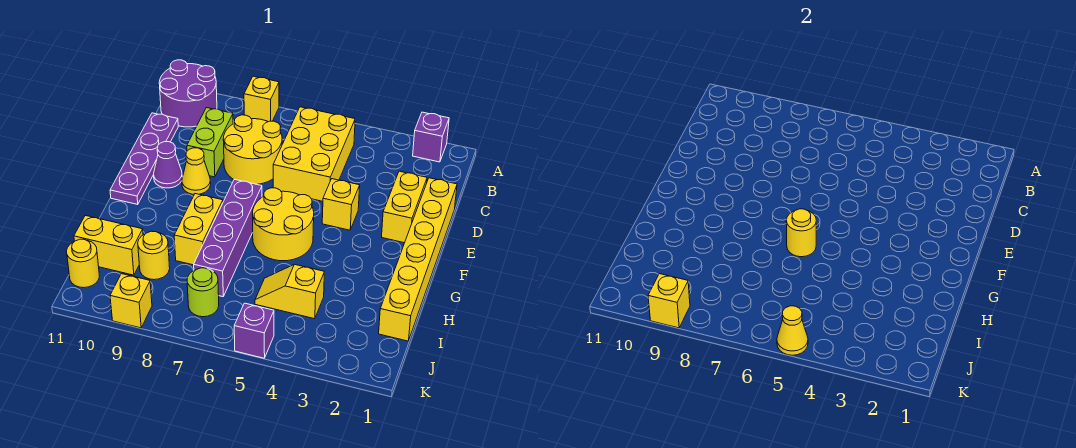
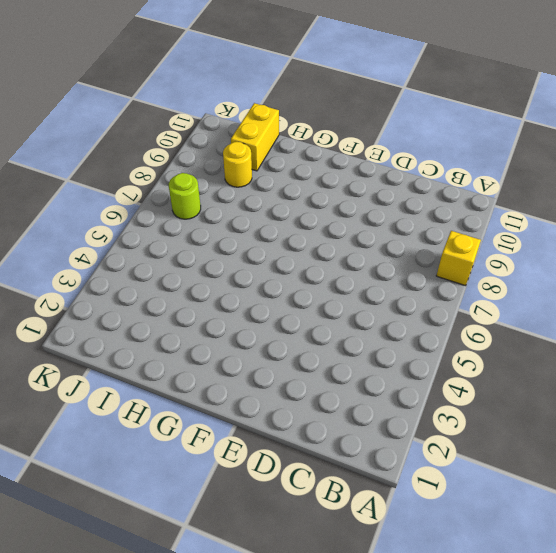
none -> purple 1x1 brick [413,112,449,162]
none -> purple 2x2 round brick [159,60,217,127]
none -> yellow 2x3 brick [273,107,355,201]

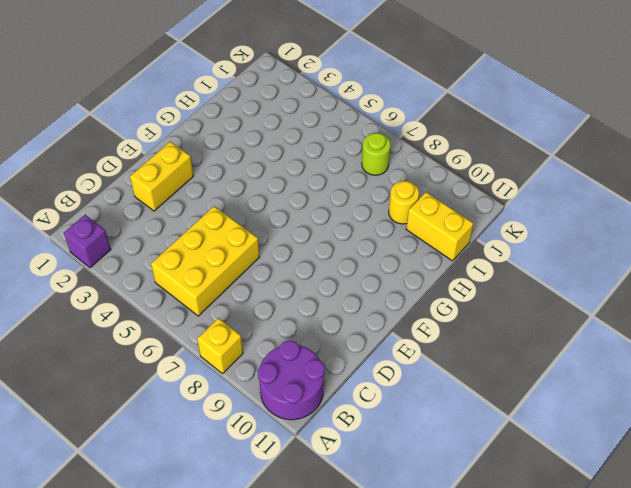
none -> yellow 2x2 round brick [223,115,282,184]
none -> lime 1x2 brick [187,108,233,177]
none -> purple 1x4 plate [110,113,178,204]

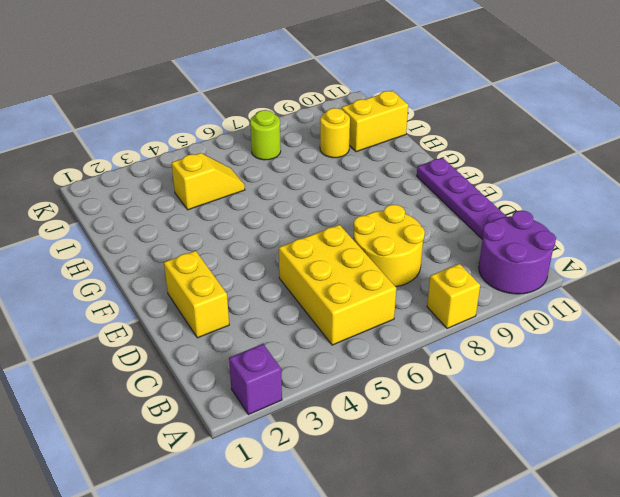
none -> lime 1x2 brick [187,108,233,177]
none -> yellow 1x6 brick [379,178,457,341]
none -> yellow 1x1 brick [322,179,360,230]

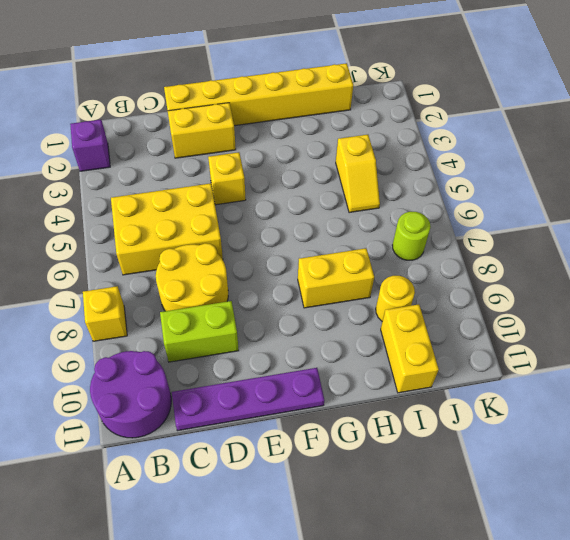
none -> yellow 1x1 cone [182,148,211,194]
none -> purple 1x1 cone [154,142,182,188]
none -> yellow 2x2 round brick [253,188,314,261]

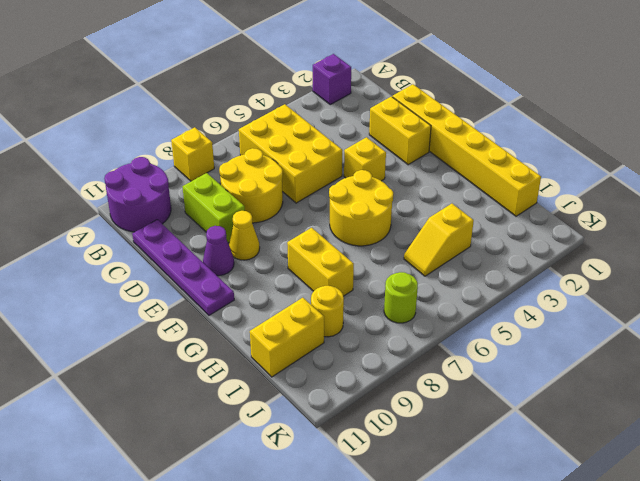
none -> purple 1x4 brick [194,179,262,297]
none -> yellow 1x1 round brick [67,239,100,288]
none -> purple 1x1 brick [234,303,274,358]

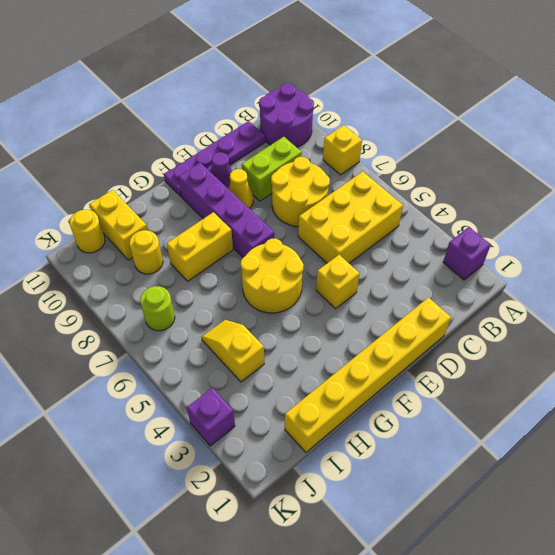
purple 1x4 brick [179,163,274,257] -> purple 1x4 brick turned to [194,179,262,297]
purple 1x1 brick [187,388,235,446] -> purple 1x1 brick moved to [234,303,274,358]
none -> yellow 1x2 brick [382,171,427,243]
none -> yellow 1x1 brick [110,274,152,328]
none -> yellow 1x1 round brick [786,209,816,257]

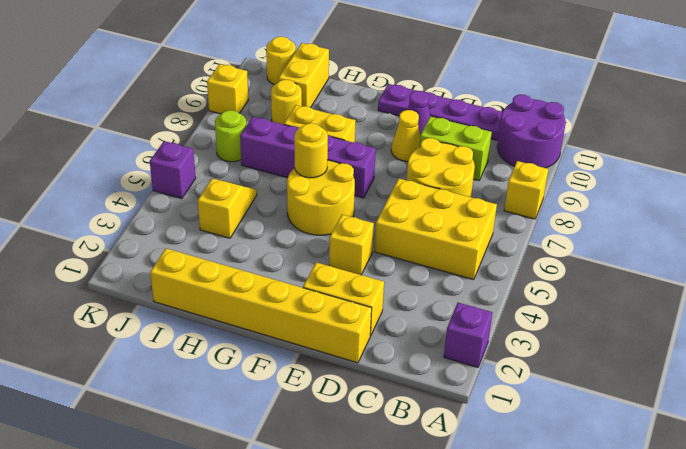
none -> yellow 1x1 cone [777,306,808,355]
none -> yellow 1x1 brick [648,274,690,328]

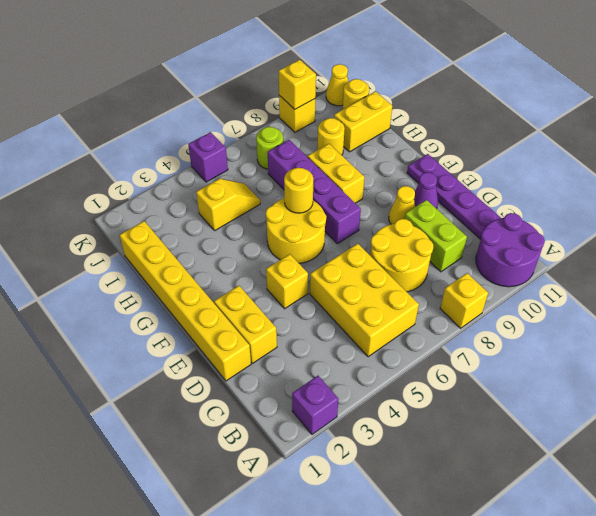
yellow 1x1 cone [326,64,348,106] -> yellow 1x1 cone moved to [777,306,808,355]

